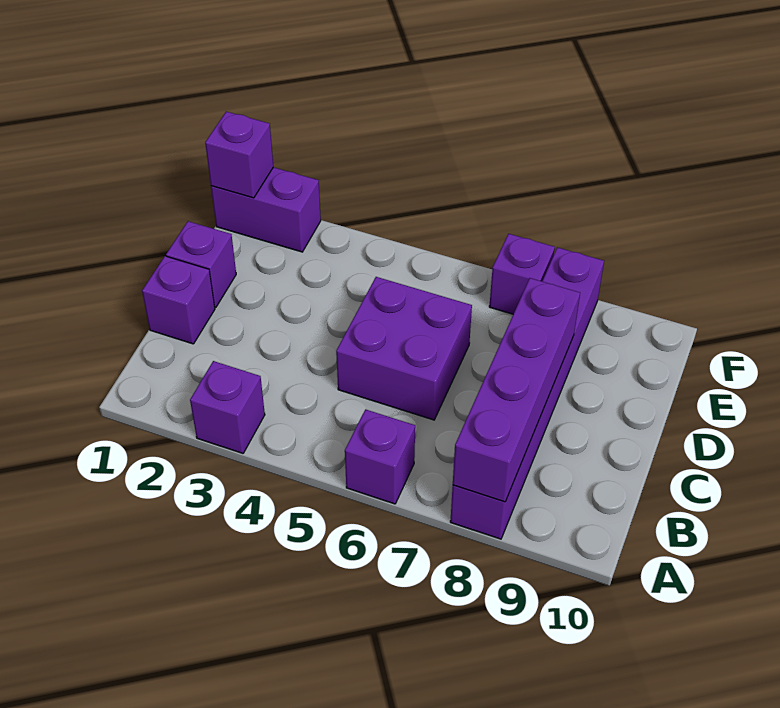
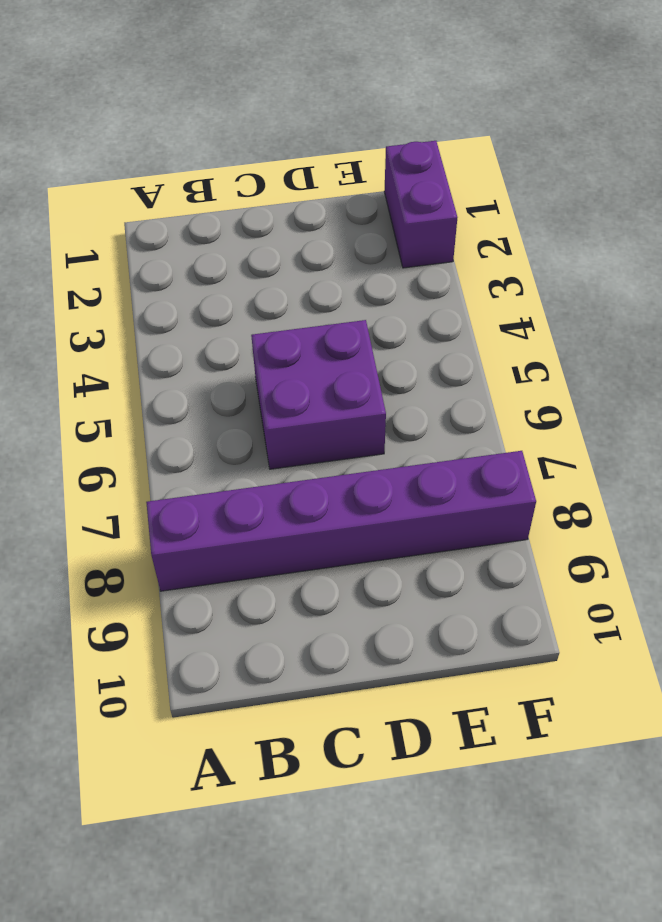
none -> purple 1x1 brick [190,361,265,453]
none -> purple 1x1 brick [345,409,415,504]

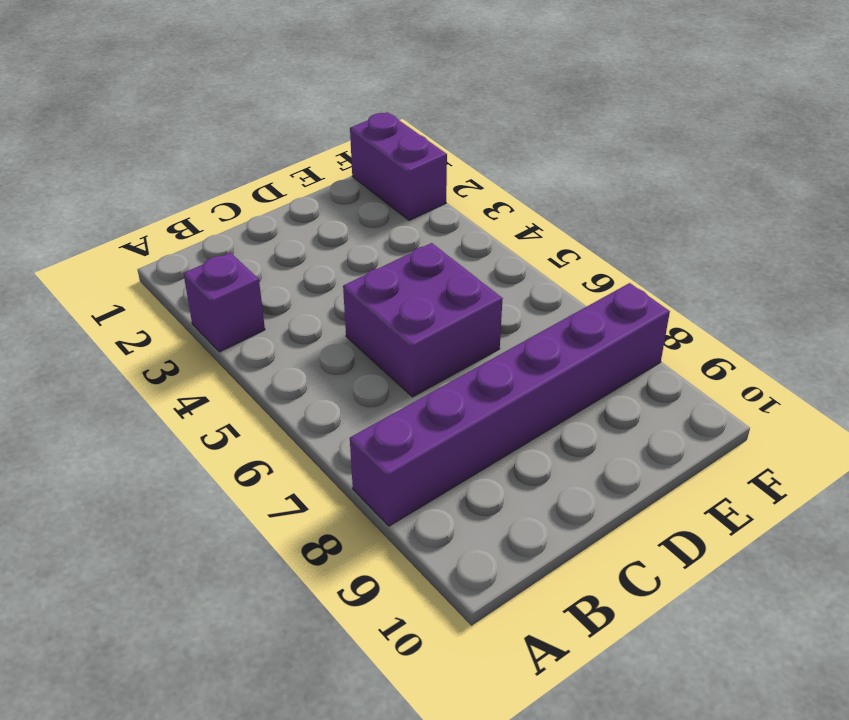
none -> purple 1x1 brick [345,409,415,504]
none -> purple 1x1 brick [142,256,215,344]

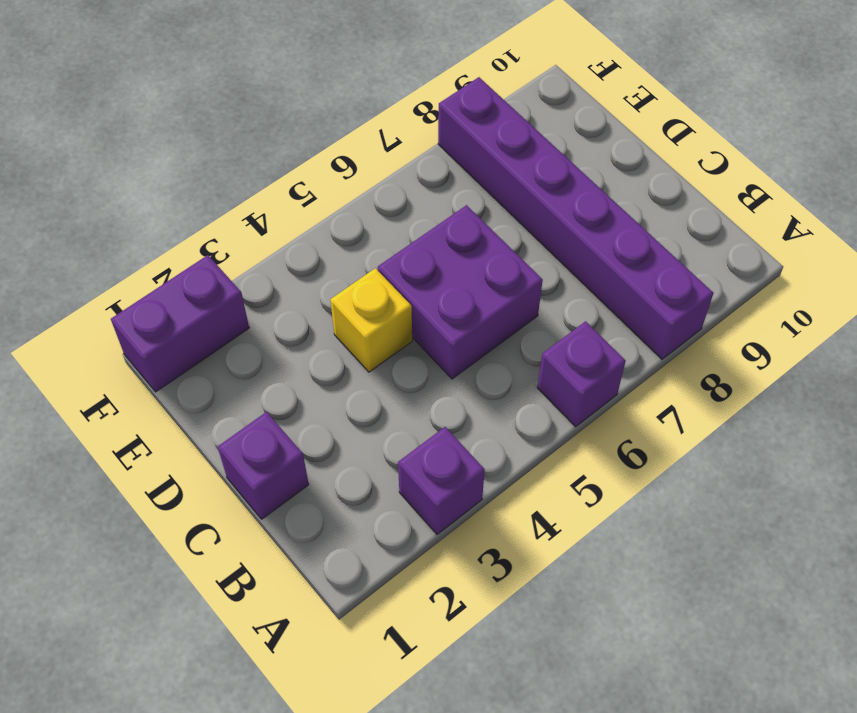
yellow 1x1 brick [330,268,412,372] -> none
none -> purple 1x1 brick [166,221,236,308]
none -> purple 1x1 brick [489,234,555,314]

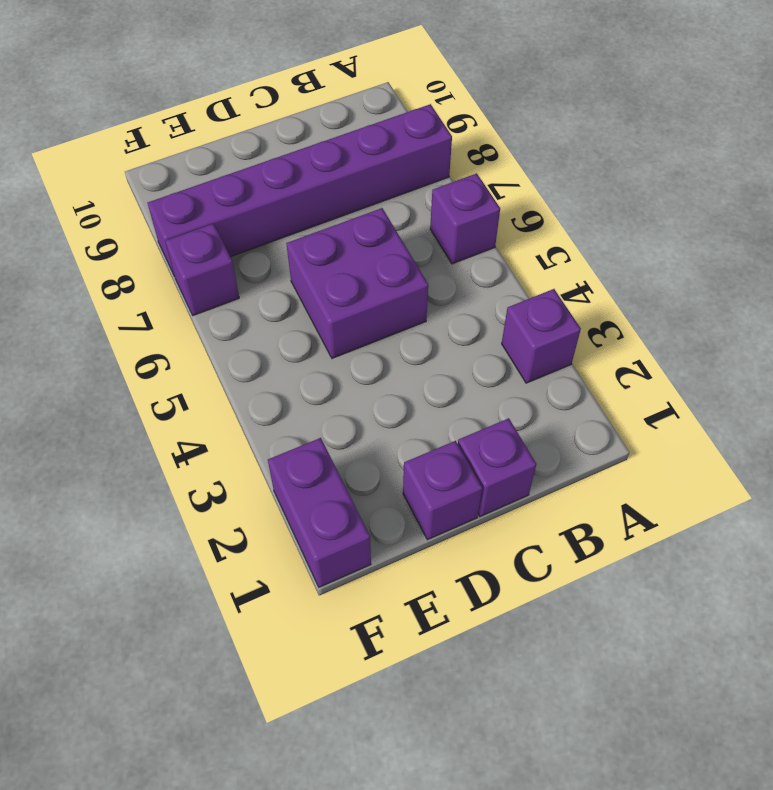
none -> purple 1x4 brick [453,278,580,502]
none -> purple 1x1 brick [205,112,273,198]

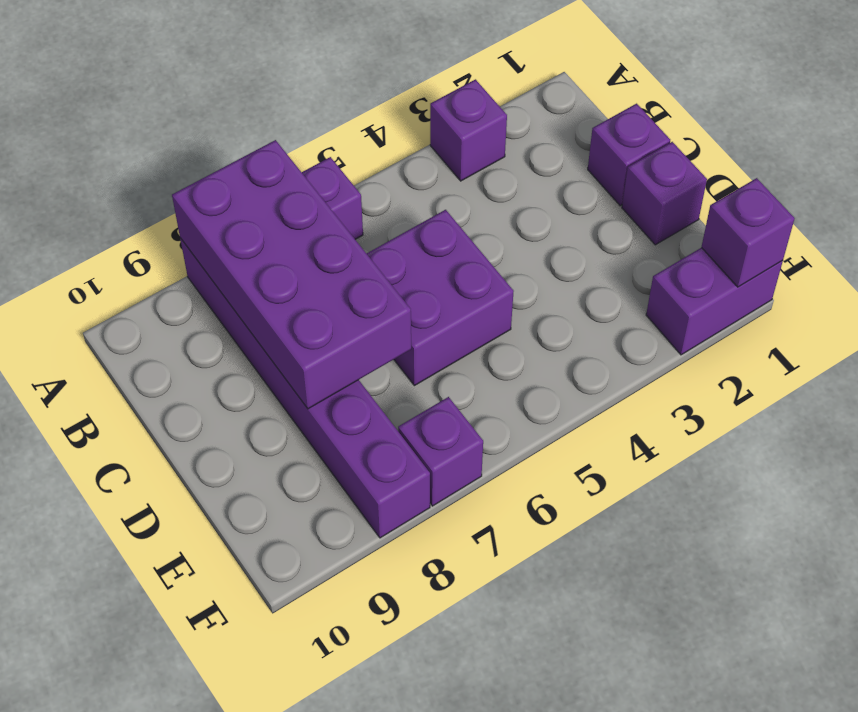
purple 2x4 brick [172,140,411,409] -> purple 1x4 brick [453,278,580,502]

